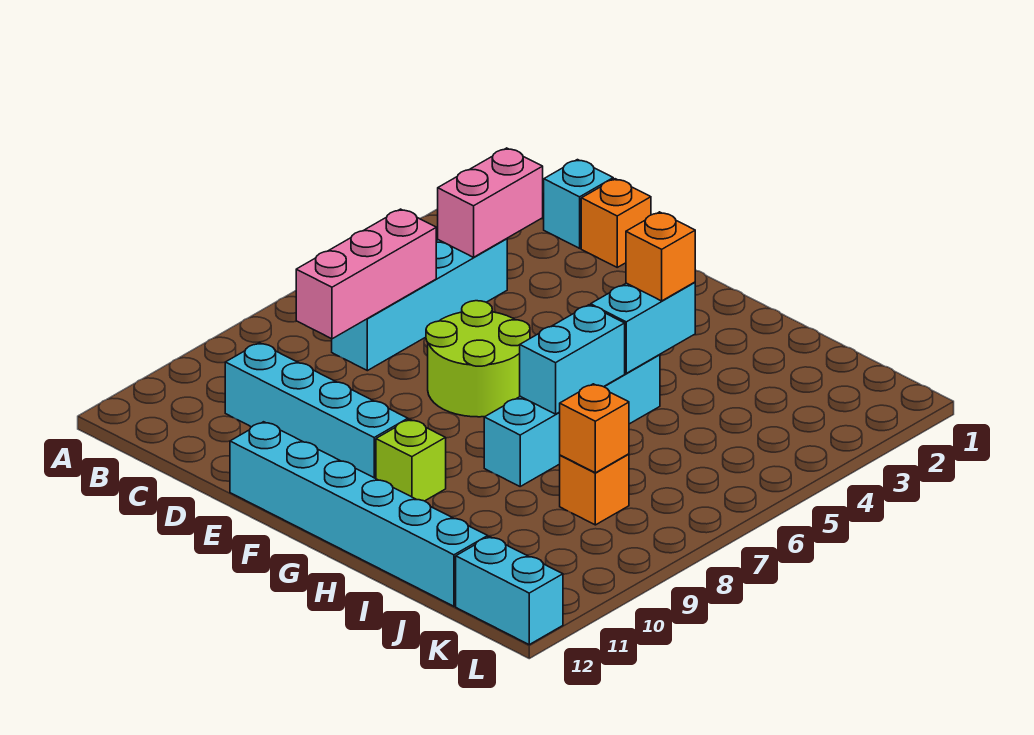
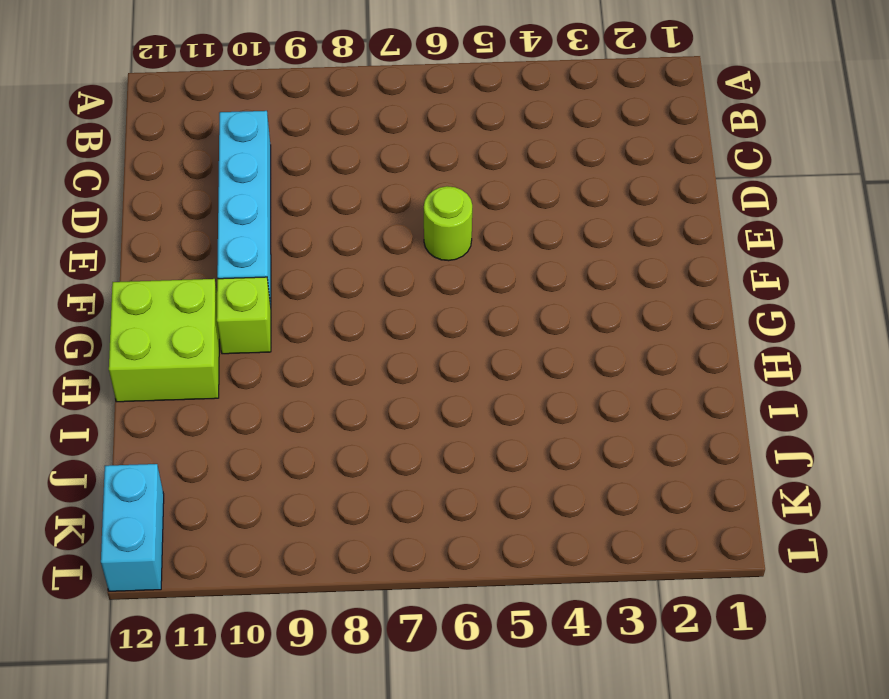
lime 1x1 round brick [424,186,472,261] -> lime 2x2 round brick [426,301,530,417]
lime 2x2 brick [109,279,219,402] -> cyan 1x6 brick [230,422,488,606]
none -> cyan 1x1 brick [544,160,613,248]
none -> cyan 1x4 brick [332,239,507,371]
none -> orange 1x1 brick [581,179,651,267]

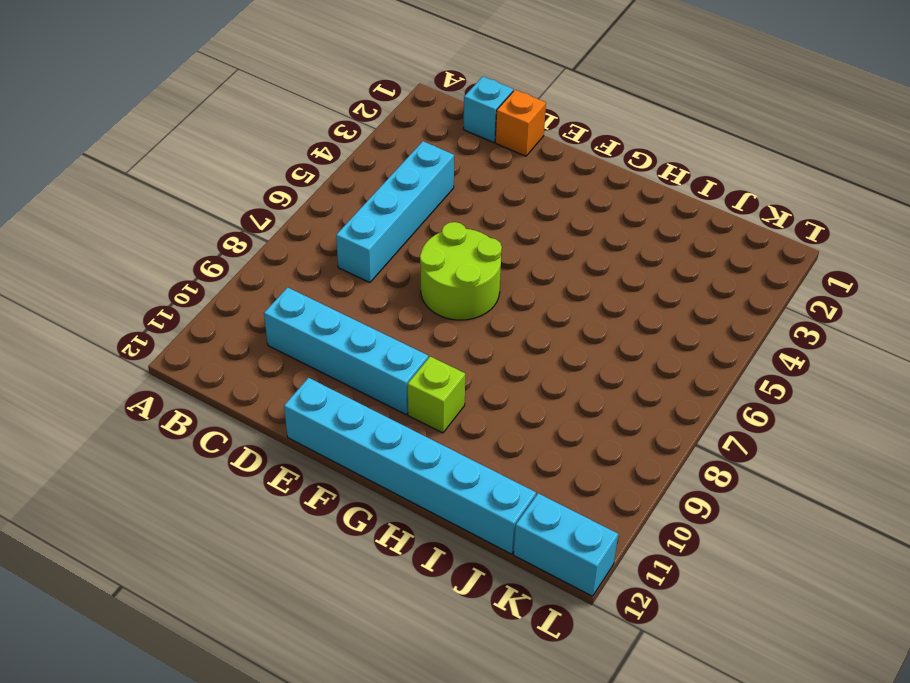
none -> cyan 1x4 brick [484,355,660,486]
none -> orange 1x1 brick [560,454,629,525]
none -> pink 1x2 brick [438,148,543,257]

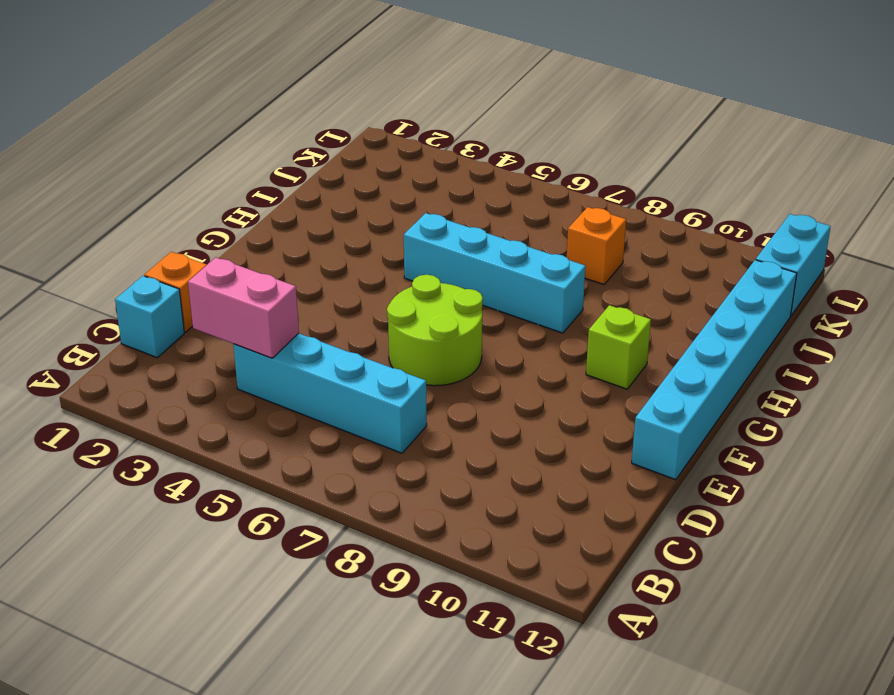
none -> cyan 1x4 brick [225,343,408,479]
none -> pink 1x3 brick [296,209,436,339]
none -> cyan 1x2 brick [591,282,695,373]

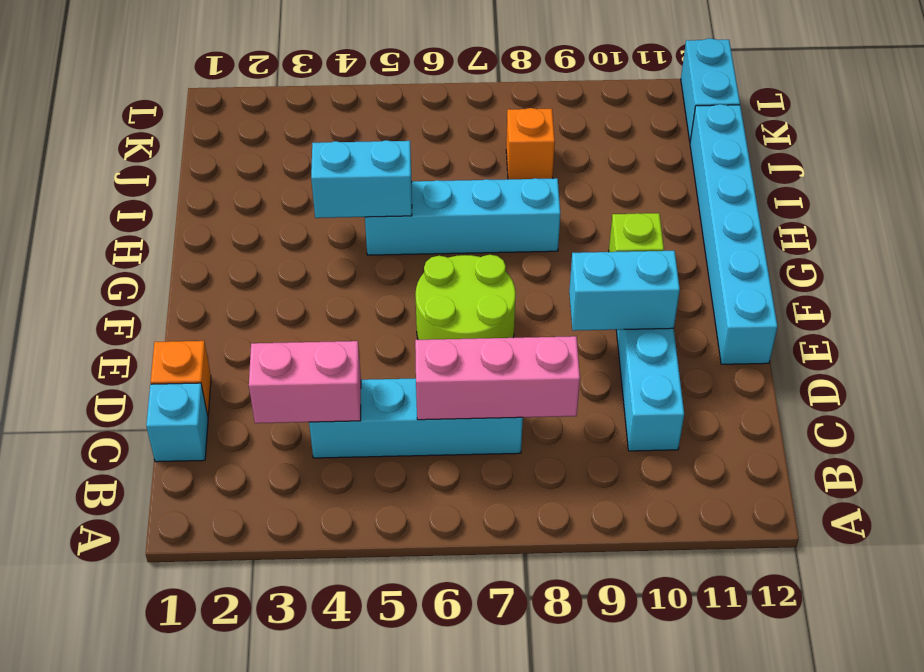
cyan 1x2 brick [569,251,680,331] -> cyan 1x2 brick moved to [520,305,625,414]
none -> orange 1x1 brick [560,384,629,473]
none -> orange 1x1 brick [626,212,695,301]

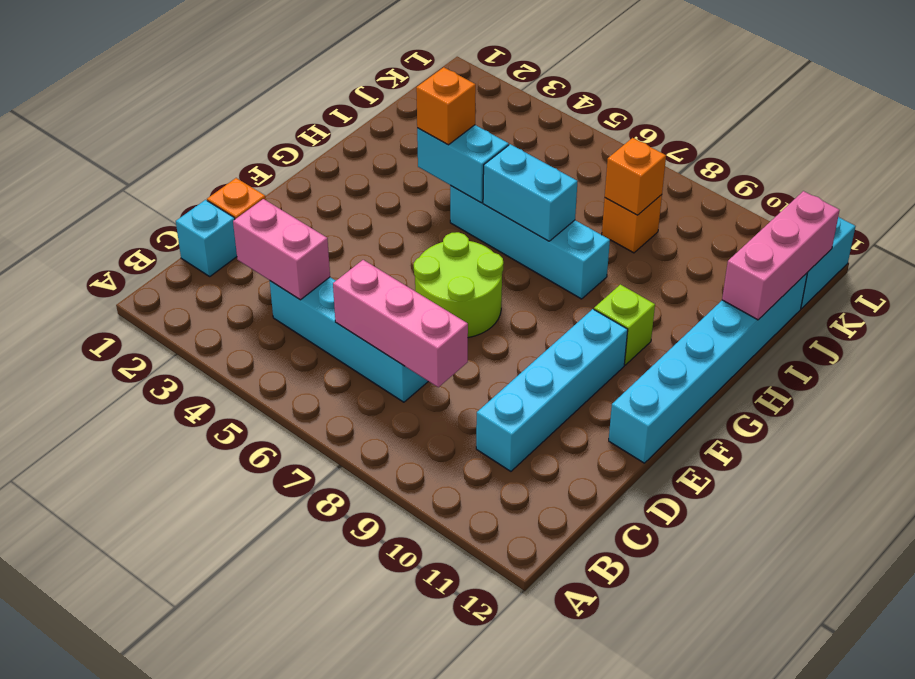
pink 1x3 brick [722,191,840,320] -> none

